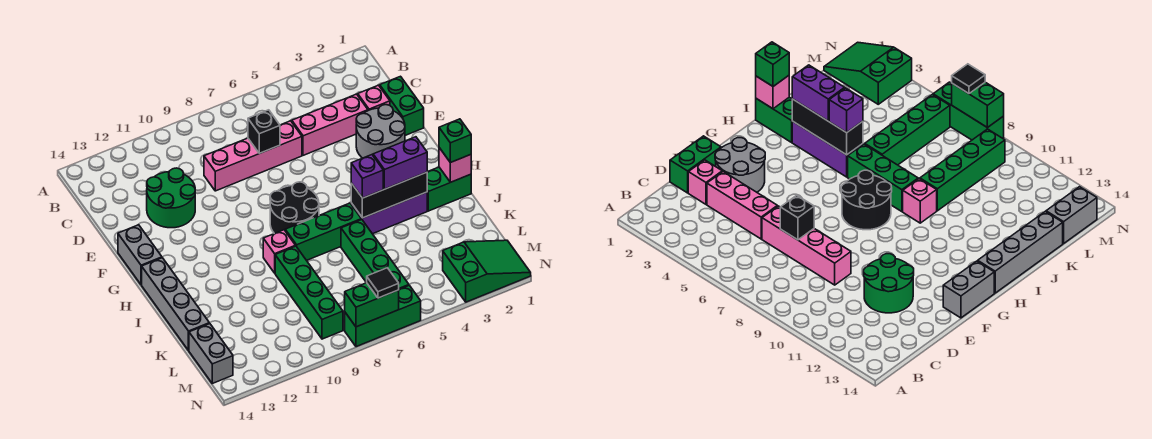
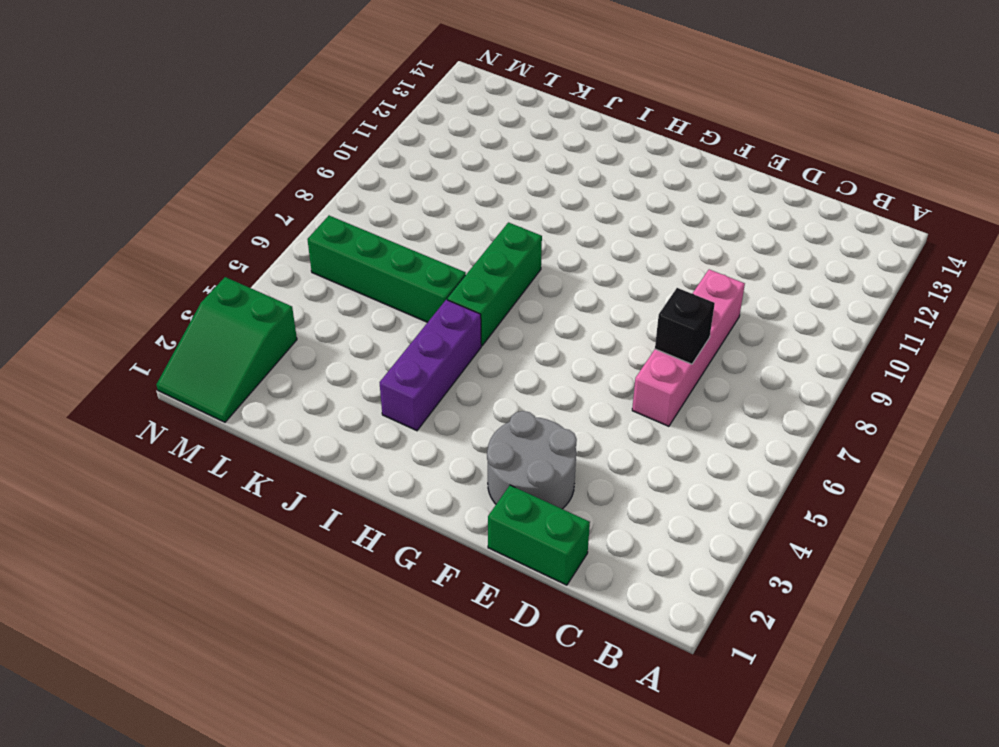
none -> pink 1x1 brick [358,85,390,111]
none -> pink 1x3 brick [292,94,368,155]
none -> green 2x2 round brick [147,168,195,228]

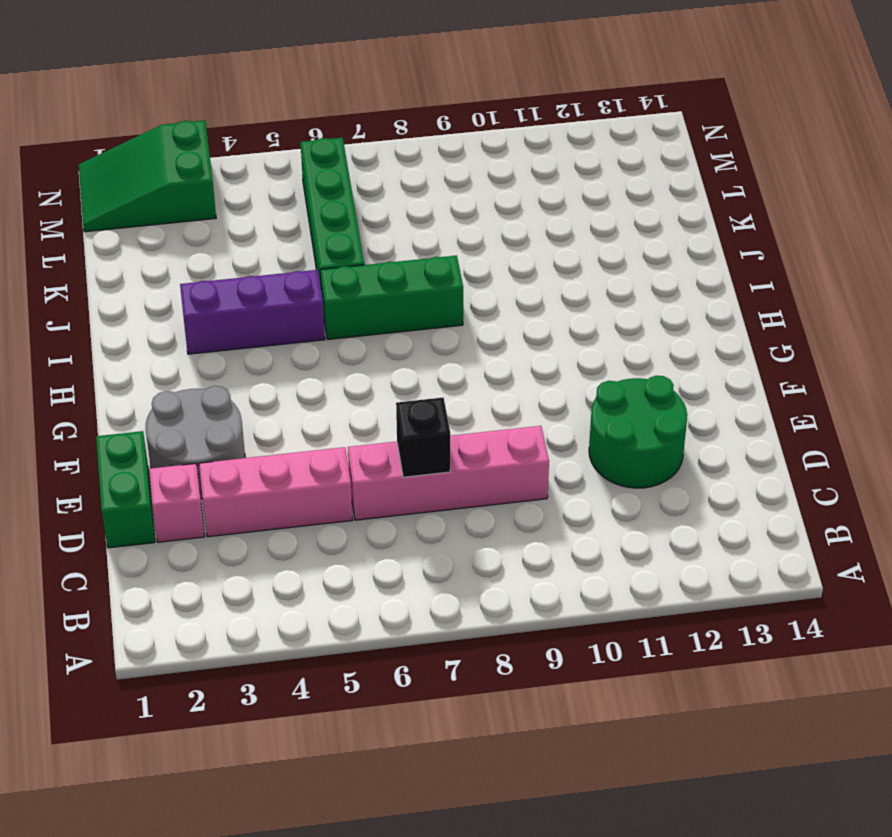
none -> grey 1x2 brick [118,225,162,285]
none -> black 2x2 round brick [270,182,319,234]
none -> grey 1x4 brick [142,258,209,351]

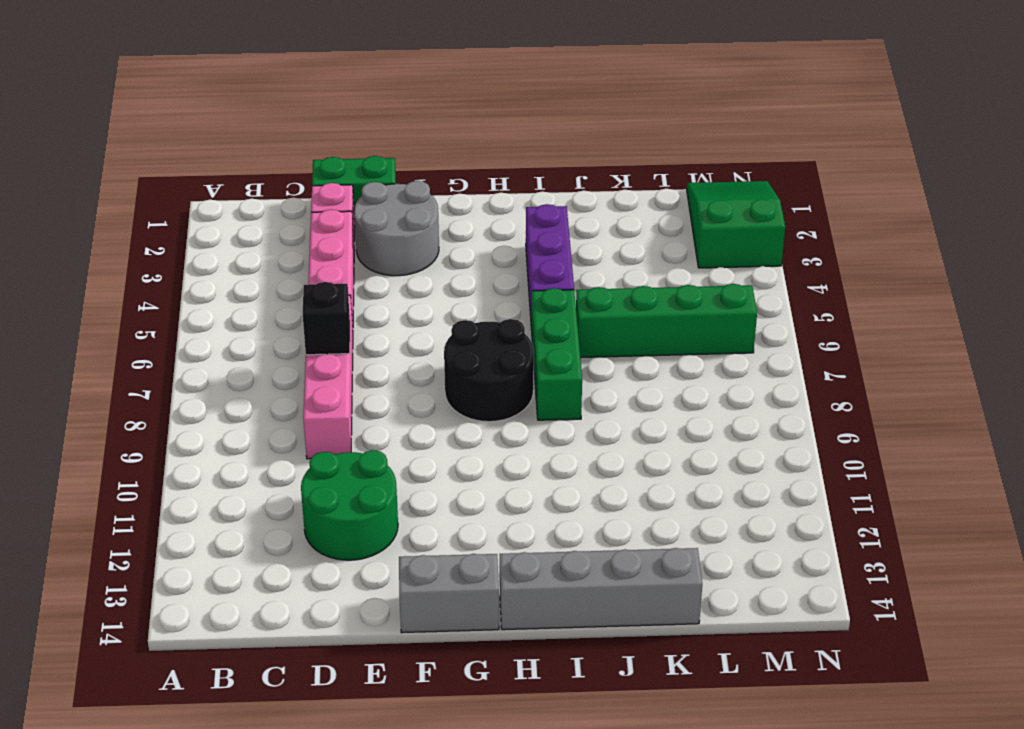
none -> green 1x2 brick [427,167,471,211]
none -> pink 1x1 brick [263,230,296,273]
none -> green 1x4 brick [275,246,343,339]

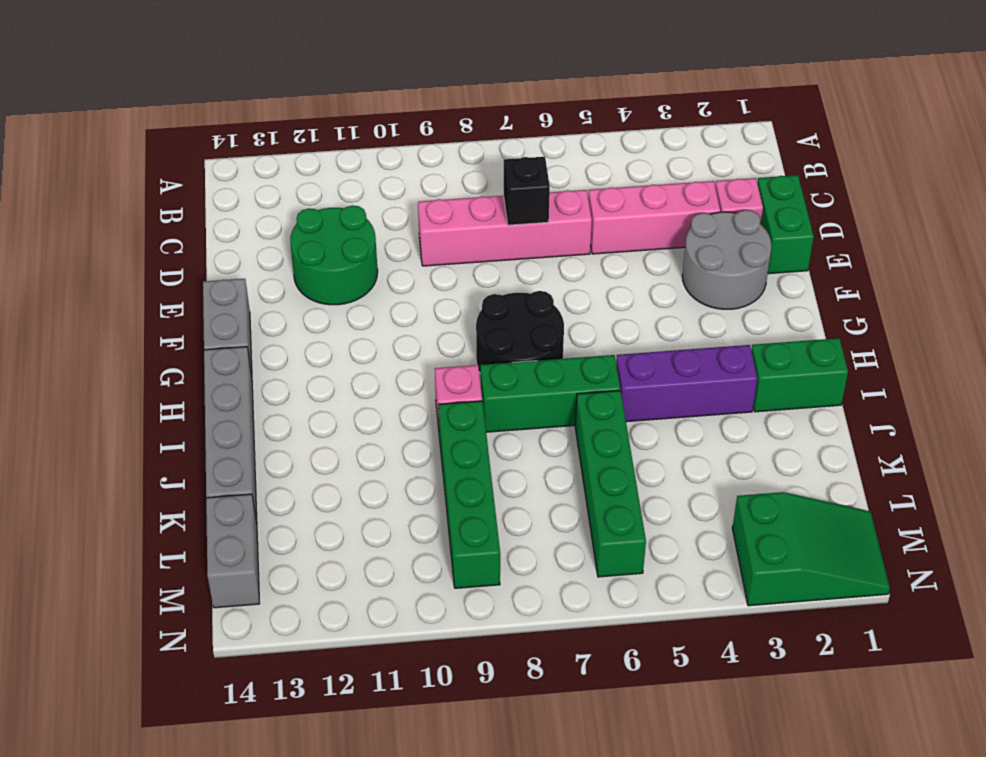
none -> green 1x3 brick [345,285,421,347]
none -> pink 1x1 brick [439,148,471,182]
none -> black 1x3 brick [351,172,427,218]

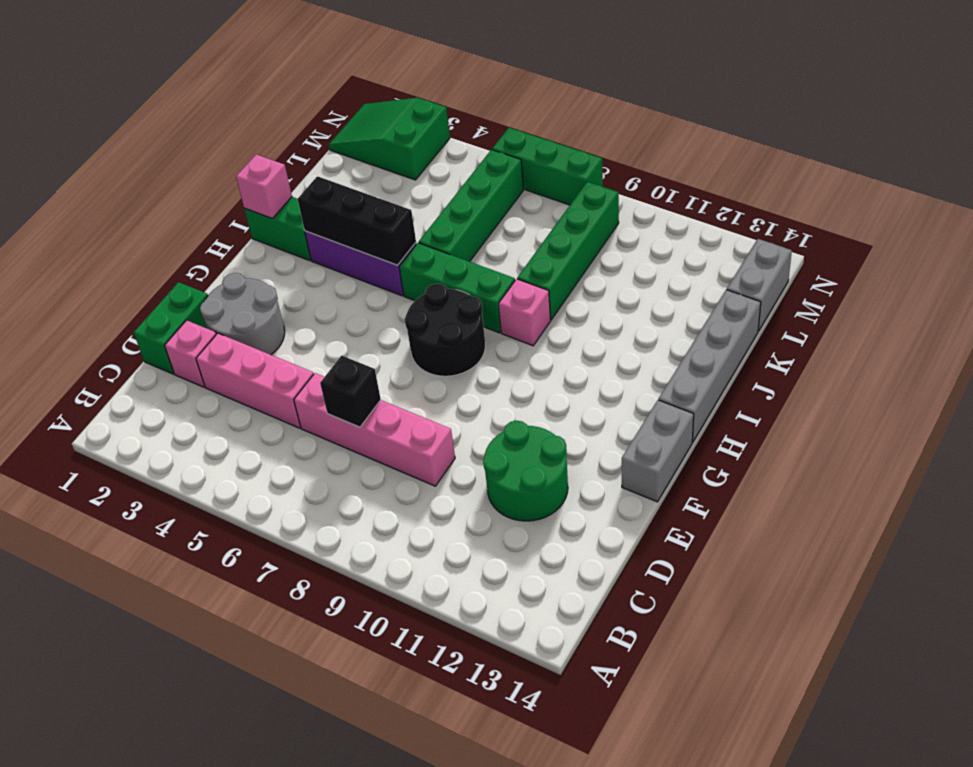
none -> green 1x2 brick [345,283,399,327]
none -> green 1x1 brick [439,119,471,163]
none -> purple 1x2 brick [373,137,427,189]

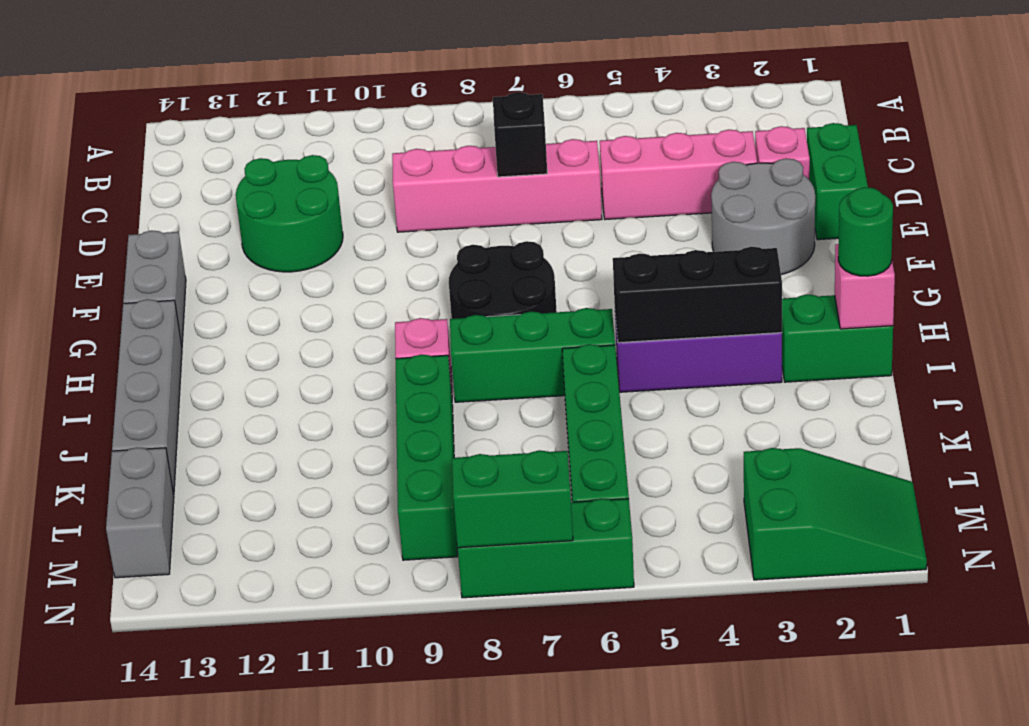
green 1x1 round brick [838,187,893,276] -> green 1x1 brick [439,119,471,163]
none -> purple 1x2 brick [373,137,427,189]
none -> purple 1x1 brick [351,155,383,198]
none -> black 1x1 tile [367,268,399,298]

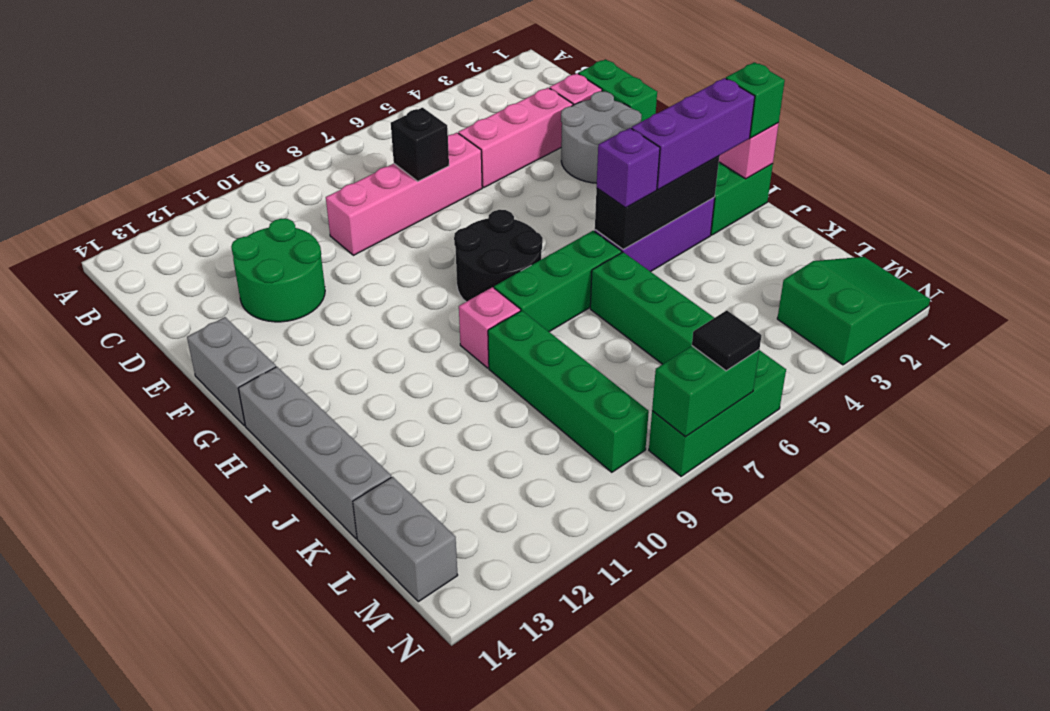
purple 1x3 brick [631,78,755,190] -> purple 1x2 brick [373,137,427,189]

